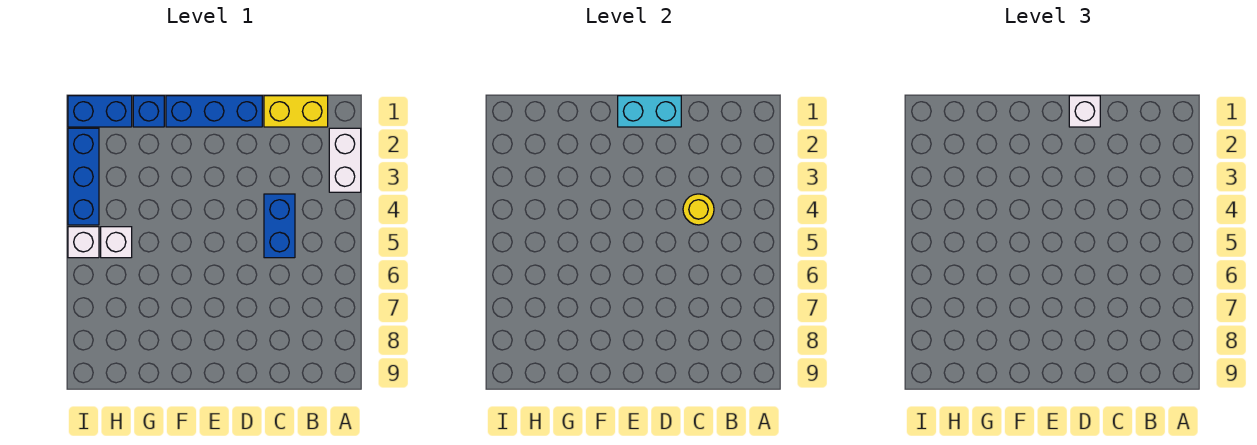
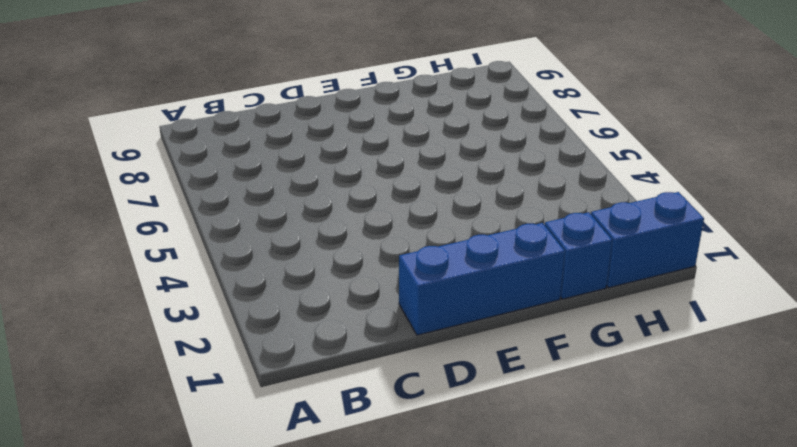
none -> white 1x2 brick [329,128,361,192]
none -> yellow 1x2 brick [264,96,328,127]
none -> blue 1x2 brick [264,194,295,258]

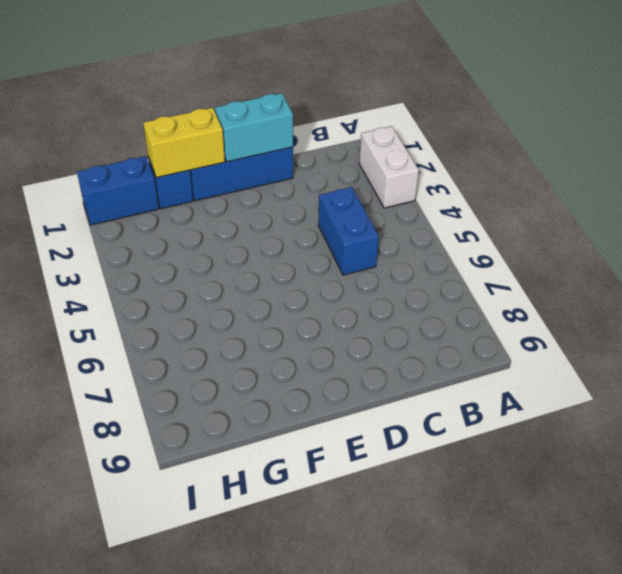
yellow 1x2 brick [143,108,225,178] -> yellow 1x2 brick moved to [264,96,328,127]
none -> white 1x1 brick [101,227,132,258]
none -> blue 1x3 brick [68,128,99,225]
none -> white 1x1 brick [68,227,99,258]

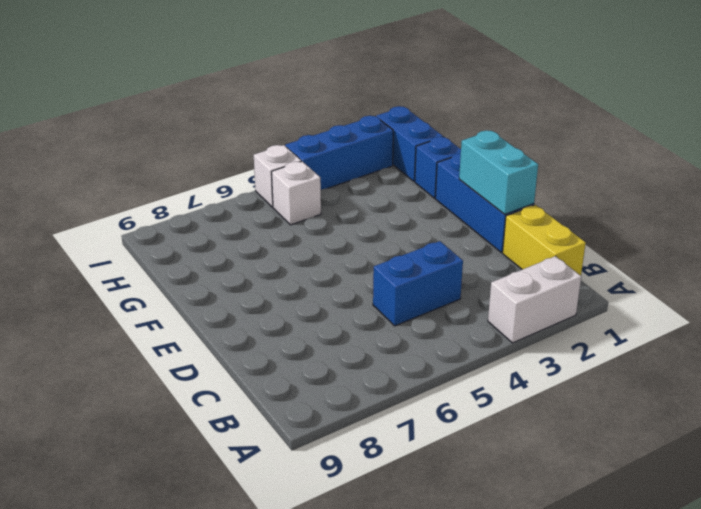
none -> yellow 1x1 round brick [683,194,714,225]
none -> white 1x1 brick [1069,96,1100,127]

